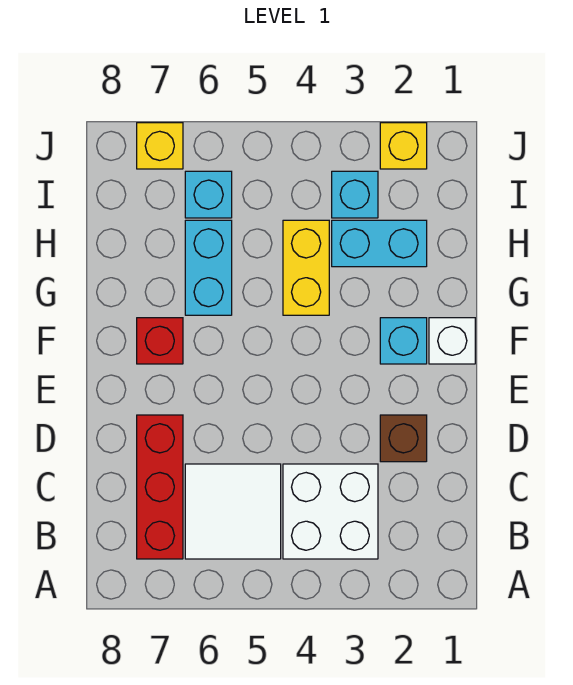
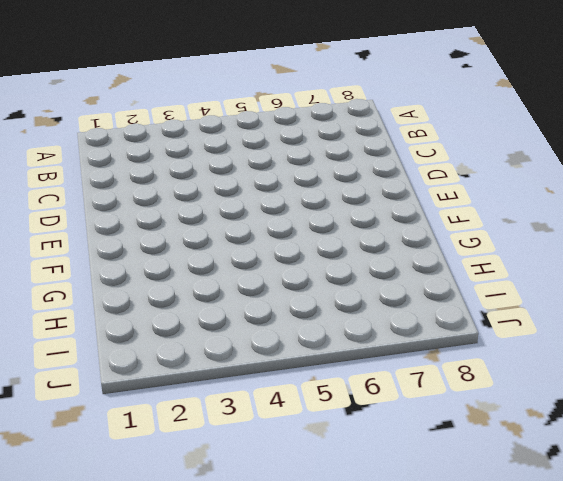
none -> white 2x2 brick [283,464,378,559]
none -> white 2x2 tile [185,464,281,559]
none -> red 1x3 brick [137,415,183,559]

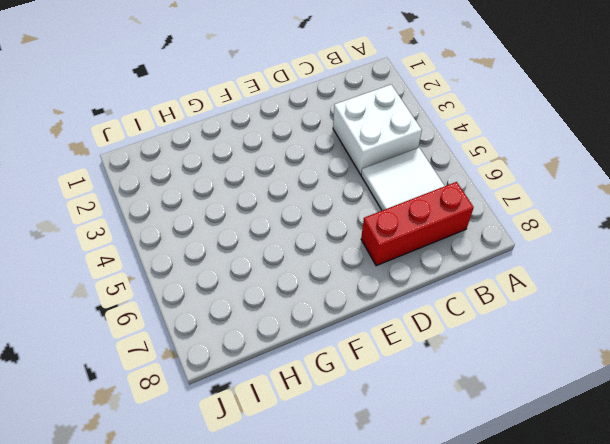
none -> brown 1x1 brick [380,415,427,462]
none -> white 1x1 brick [429,318,475,364]
none -> cyan 1x1 brick [380,318,427,364]

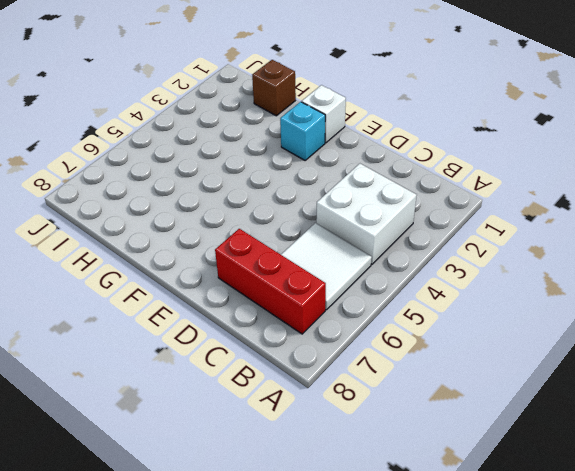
brown 1x1 brick [252,60,296,116] -> brown 1x1 brick moved to [380,415,427,462]
none -> red 1x1 brick [137,318,183,364]
none -> yellow 1x2 brick [283,220,329,315]
none -> cyan 1x2 brick [185,220,232,315]

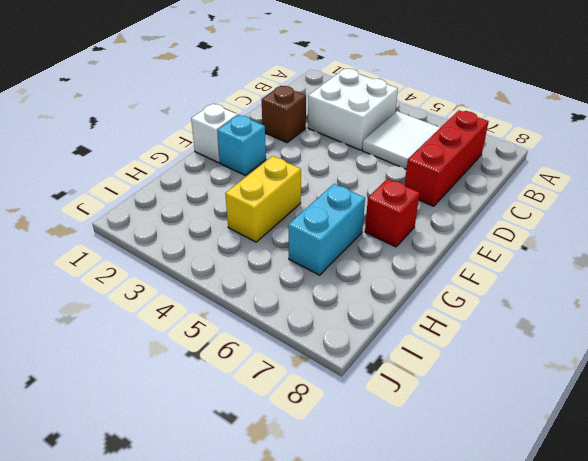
none -> cyan 1x2 brick [332,220,427,267]
none -> cyan 1x1 brick [332,171,378,218]
none -> cyan 1x1 brick [185,171,232,218]

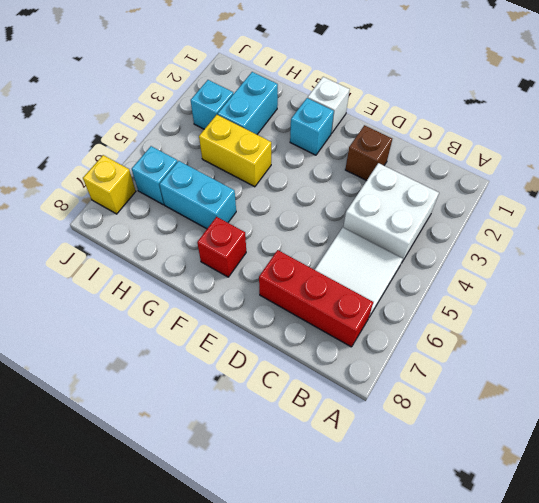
none -> yellow 1x1 brick [380,123,427,169]

